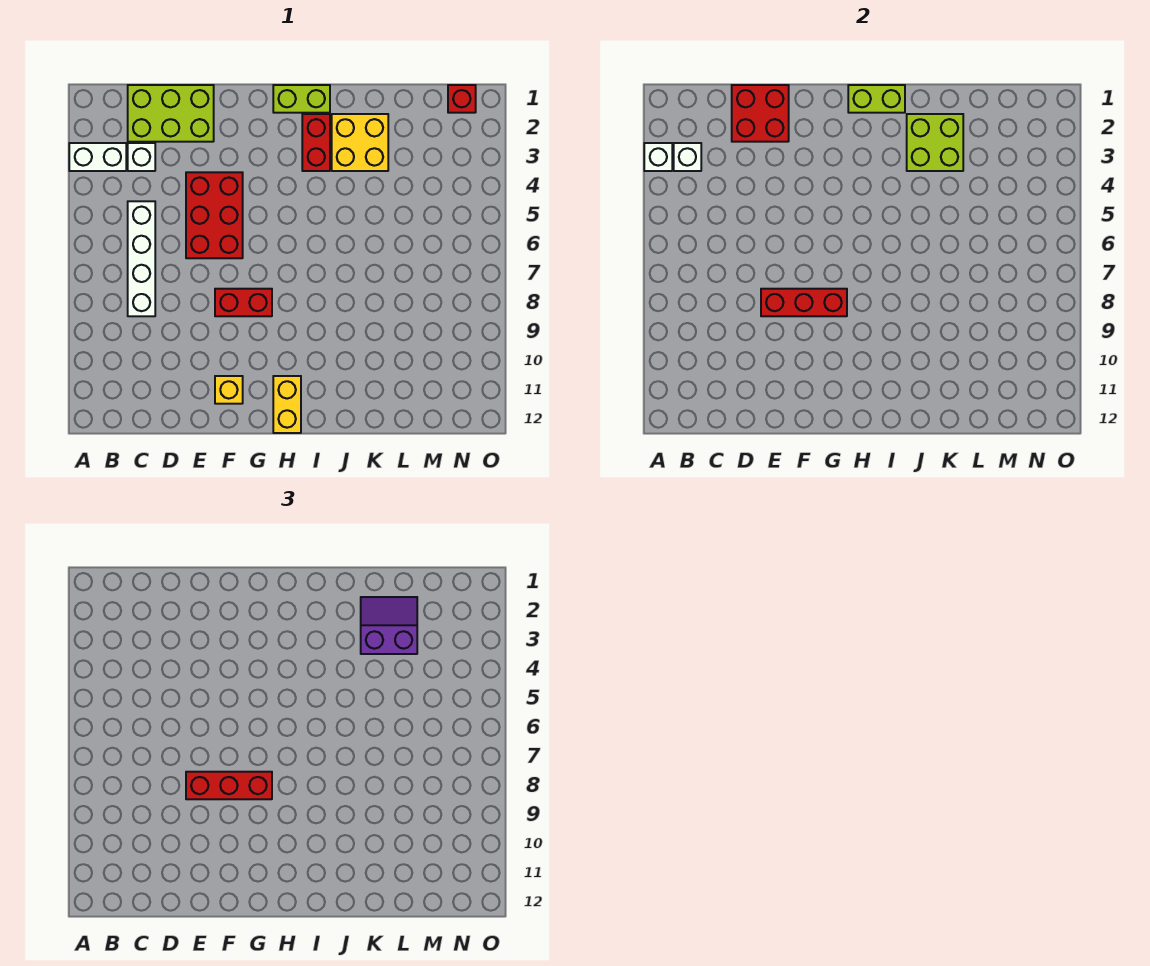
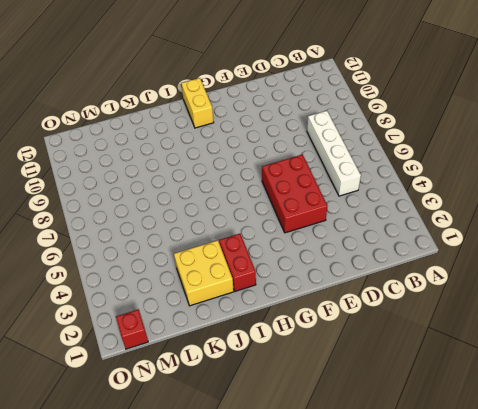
none -> white 1x2 brick [69,143,126,171]
none -> lime 2x3 brick [128,85,214,142]
none -> white 1x1 brick [128,143,155,171]

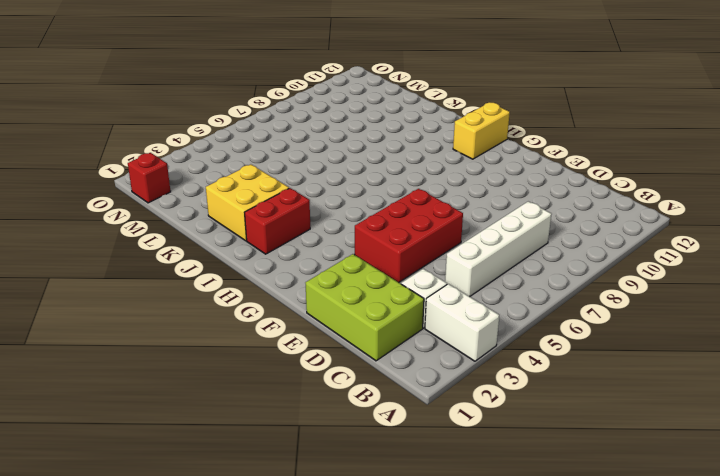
none -> red 1x2 brick [215,289,272,316]
none -> yellow 1x1 brick [215,376,243,404]
none -> lime 1x2 brick [273,85,330,113]

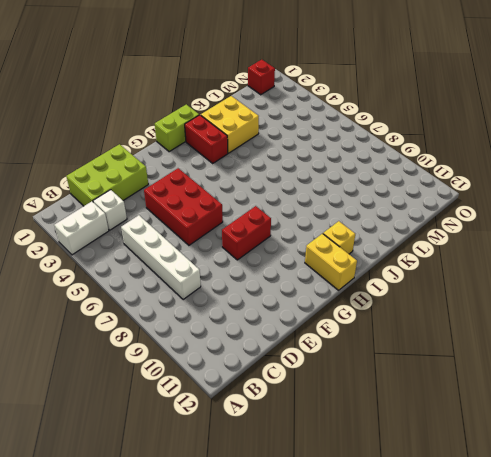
yellow 1x1 brick [323,221,355,254] -> yellow 1x1 brick moved to [215,376,243,404]
none -> white 1x1 brick [644,143,672,171]
none -> white 1x1 brick [674,143,701,171]
none -> red 2x2 brick [732,85,789,142]

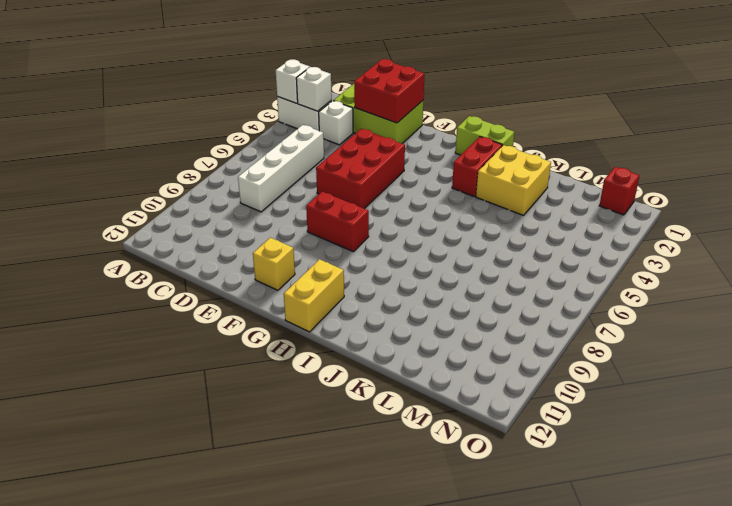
none -> red 1x3 brick [761,289,847,316]
none -> lime 1x2 brick [848,85,905,113]
none -> lime 2x2 brick [907,114,963,171]

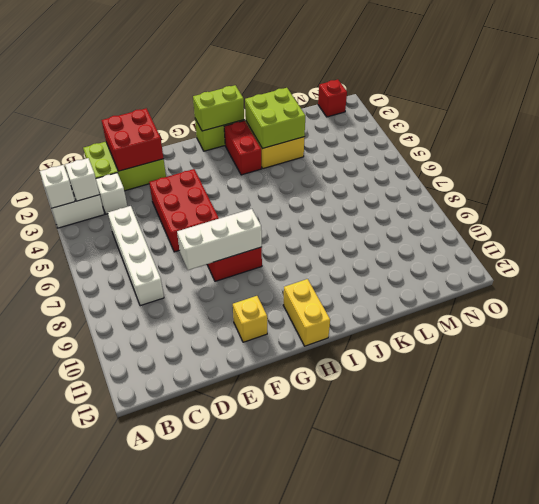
white 1x3 brick [177,209,262,270] -> red 1x3 brick [761,289,847,316]
none -> red 1x3 brick [186,772,272,799]
none -> purple 2x2 slope [361,597,417,654]

